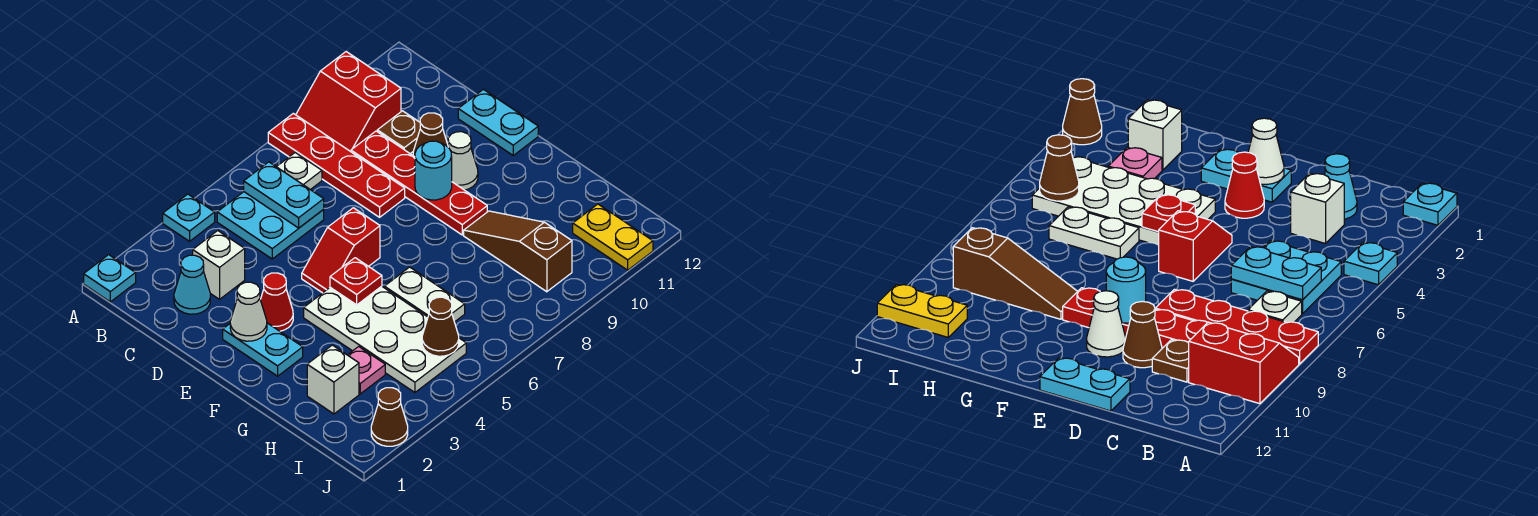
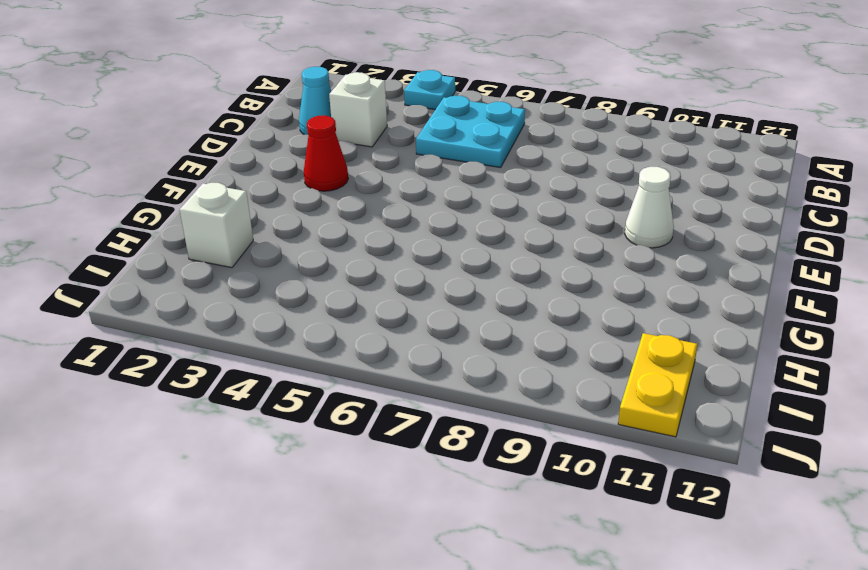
none -> cyan 1x1 plate [84,255,136,302]
none -> red 1x4 plate [268,113,405,217]
none -> red 2x2 slope [296,52,401,152]

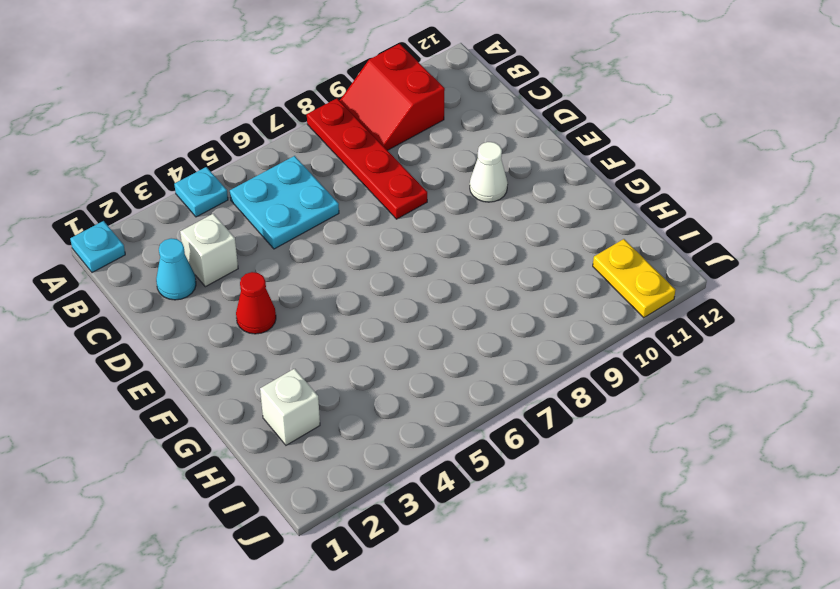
none -> white 1x1 plate [277,153,322,190]
none -> red 1x4 plate [351,131,487,235]
none -> brown 1x1 plate [377,111,420,154]

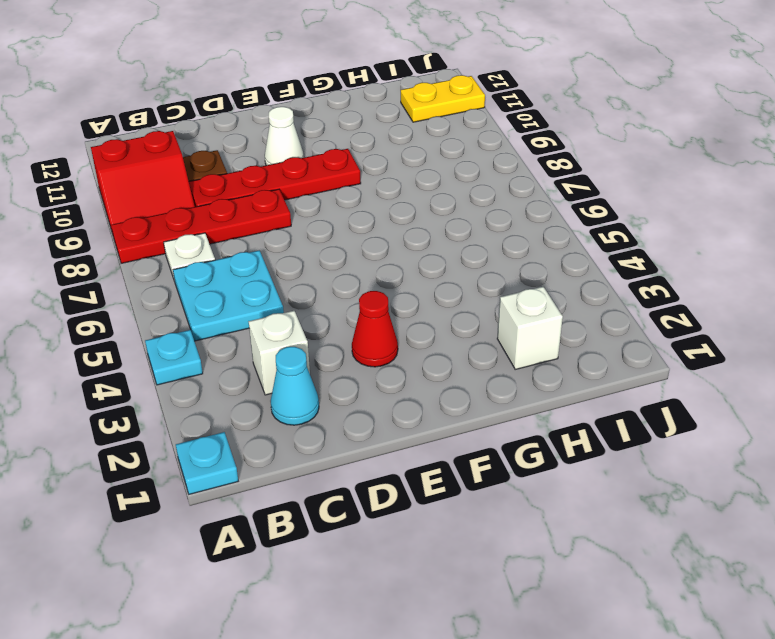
none -> brown 1x1 cone [413,113,448,157]
none -> cyan 1x2 plate [458,89,538,155]
none -> cyan 1x2 plate [223,323,303,376]

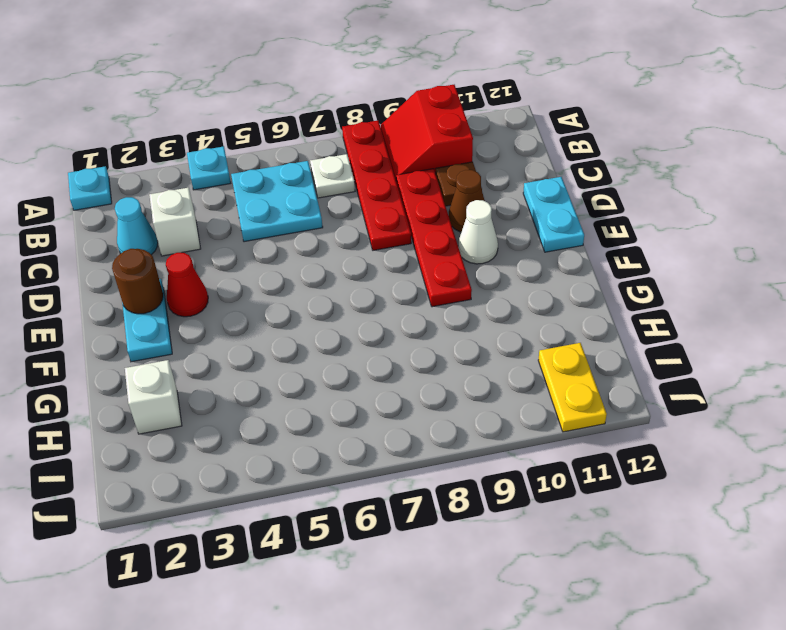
brown 1x1 round brick [112,249,163,314] -> white 1x1 cone [230,282,267,341]
none -> red 1x2 slope [302,208,380,293]
none -> white 2x4 plate [304,286,466,392]
none -> white 1x2 plate [385,267,465,322]

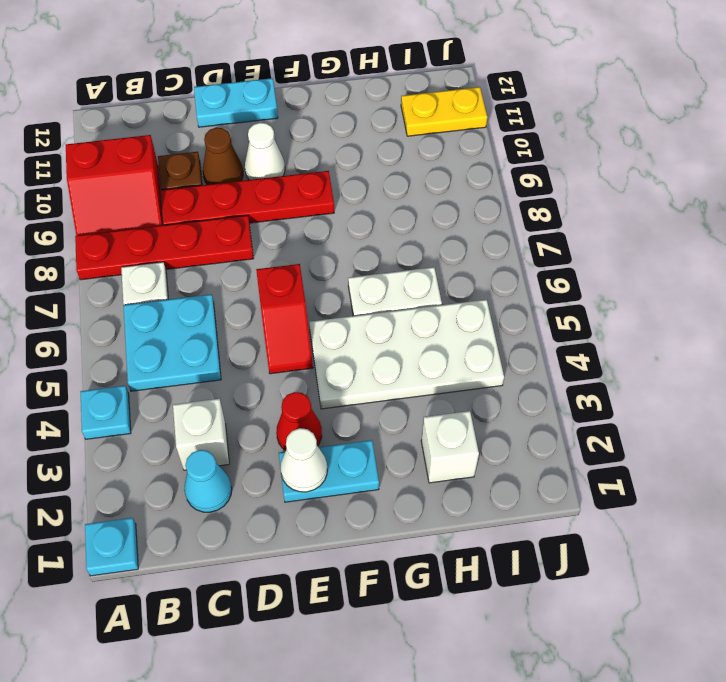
none -> brown 1x3 slope [464,211,572,292]
none -> pink 1x1 plate [348,347,385,394]
none -> brown 1x1 cone [371,388,408,446]

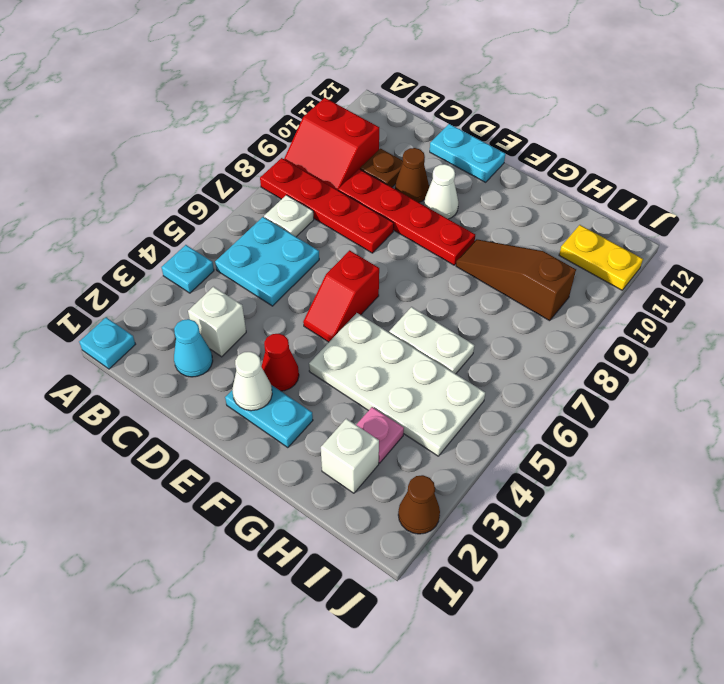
none -> cyan 1x2 plate [244,162,324,228]
none -> cyan 1x1 round brick [415,141,452,200]
none -> red 1x1 plate [330,258,382,305]

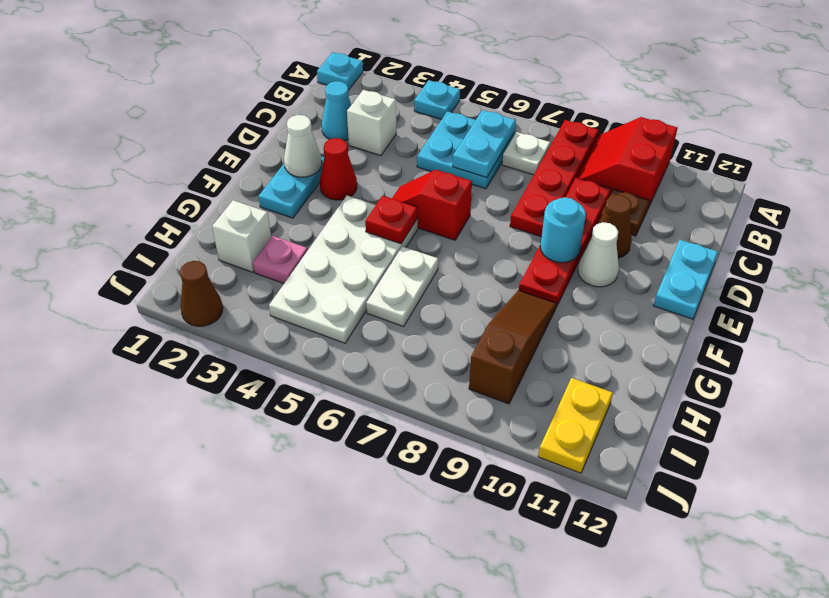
none -> brown 1x1 cone [422,297,459,356]

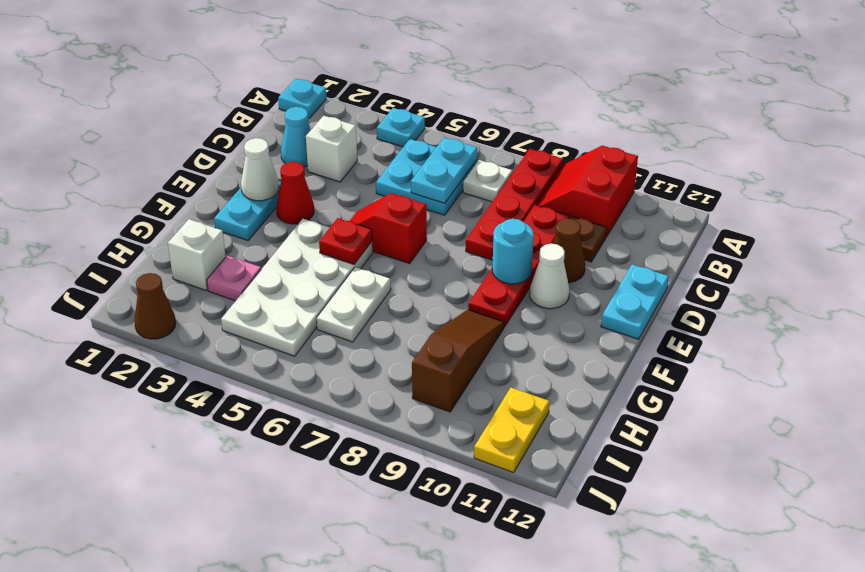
none -> brown 1x1 cone [422,297,459,356]

